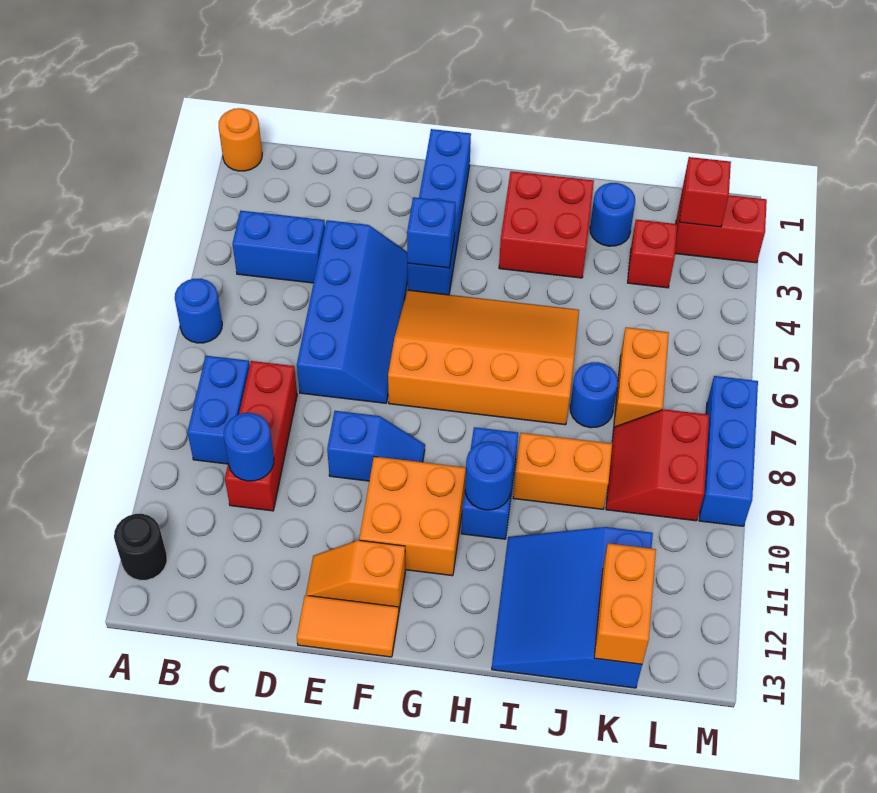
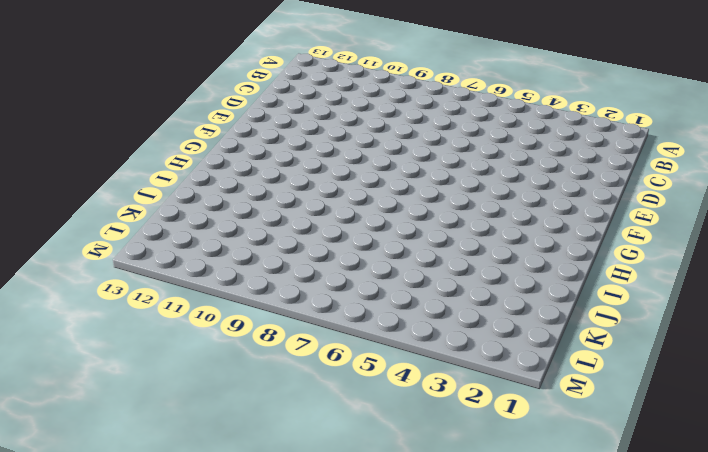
none -> orange 1x1 round brick [219,108,262,171]
none -> blue 1x1 round brick [175,279,222,343]
none -> black 1x1 round brick [114,514,167,580]

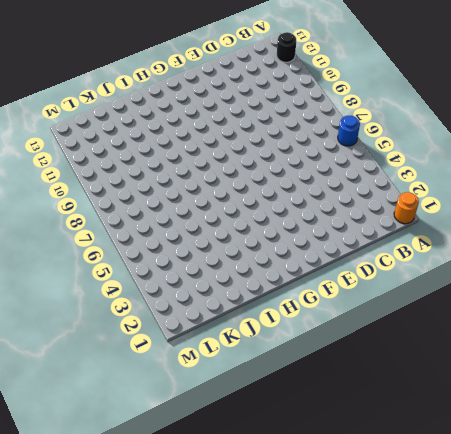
none -> blue 1x2 brick [232,211,325,283]
none -> blue 1x2 brick [187,356,250,464]
none -> red 1x3 brick [225,361,297,511]

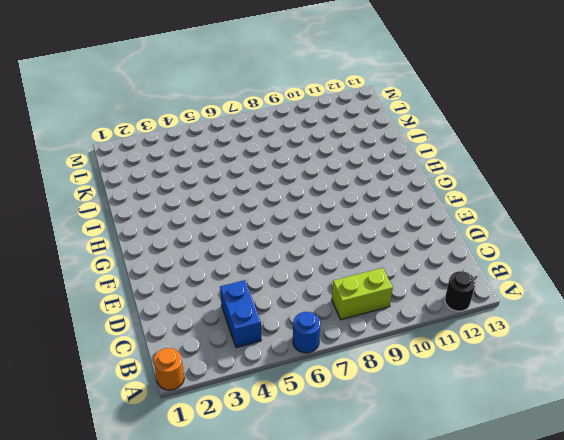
lime 1x2 brick [332,268,393,320] -> blue 1x2 brick [187,356,250,464]
none -> red 1x3 brick [225,361,297,511]
none -> blue 2x4 slope [297,220,408,403]
none -> blue 1x2 slope [327,411,425,481]

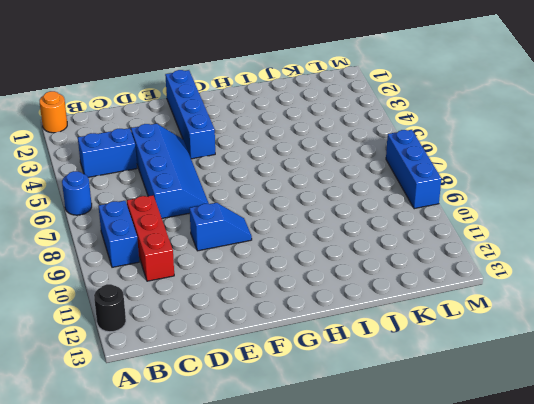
none -> orange 1x2 slope [306,540,405,610]
none -> orange 1x2 tile [297,595,399,657]
none -> orange 3x4 slope [388,290,579,425]

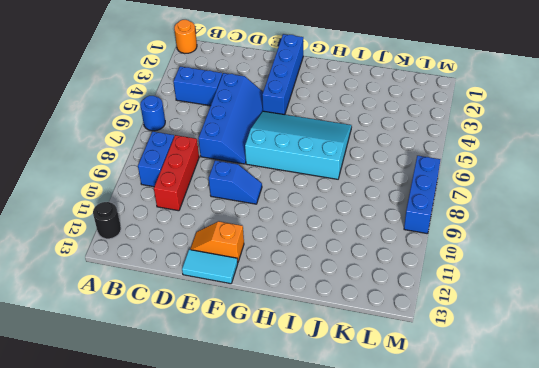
cyan 1x2 tile [182,250,238,284] -> orange 1x2 tile [297,595,399,657]
cyan 3x4 slope [245,111,352,179] -> orange 3x4 slope [388,290,579,425]
none -> orange 2x2 brick [359,457,466,576]
none -> red 2x2 brick [499,171,594,278]
none -> blue 1x2 brick [461,427,518,539]

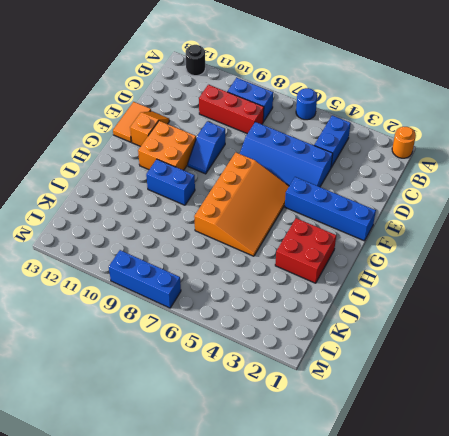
none -> orange 1x2 brick [513,433,612,509]
none -> blue 3x3 slope [492,527,653,688]
none -> blue 1x1 round brick [590,183,635,246]

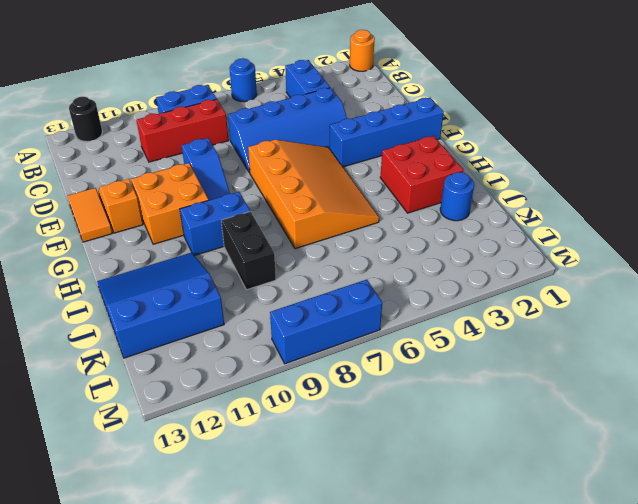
black 1x2 brick [221,211,276,290] -> orange 1x2 brick [513,433,612,509]
none -> blue 1x1 round brick [570,362,618,428]
none -> red 1x1 brick [628,220,677,288]
none -> orange 1x2 brick [614,327,669,427]

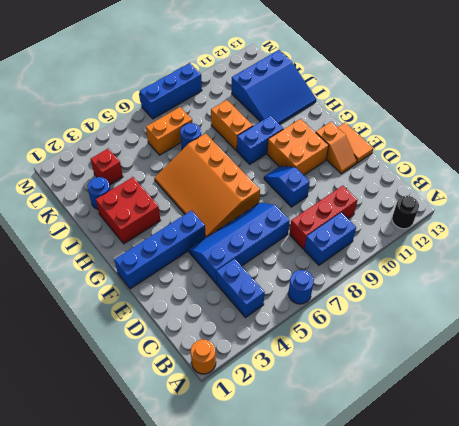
none -> red 2x2 slope [606,409,709,521]
none -> red 1x2 brick [675,193,767,263]
none -> blue 1x1 round brick [224,413,274,481]

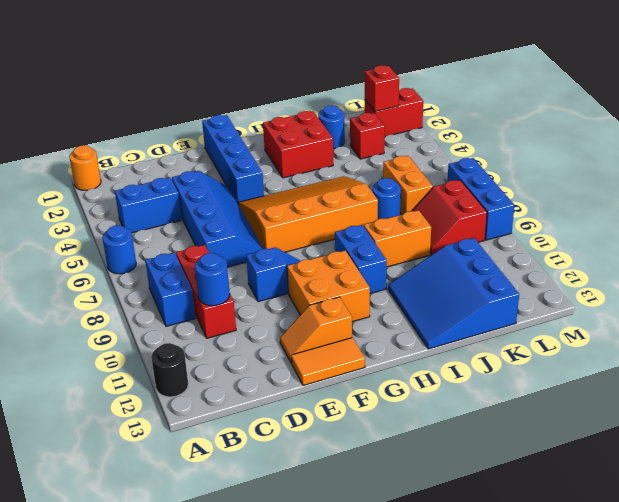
none -> blue 1x1 brick [407,197,456,268]
none -> blue 1x1 round brick [465,442,513,510]
none -> orange 1x2 brick [594,543,656,664]

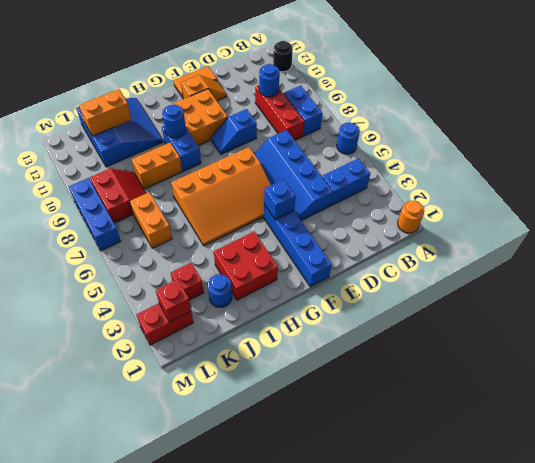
orange 1x2 brick [79,89,131,136] -> orange 1x2 brick turned to [594,543,656,664]
none -> blue 1x1 round brick [570,362,618,428]

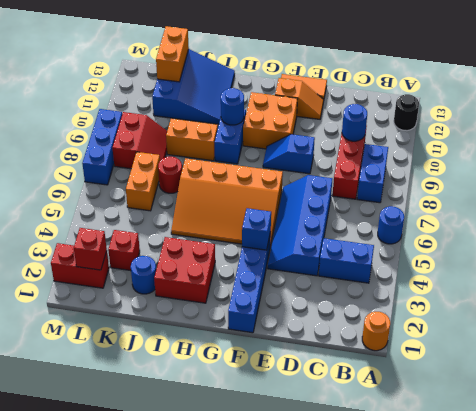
red 1x1 round brick [158,157,182,193] -> blue 1x1 round brick [570,362,618,428]

